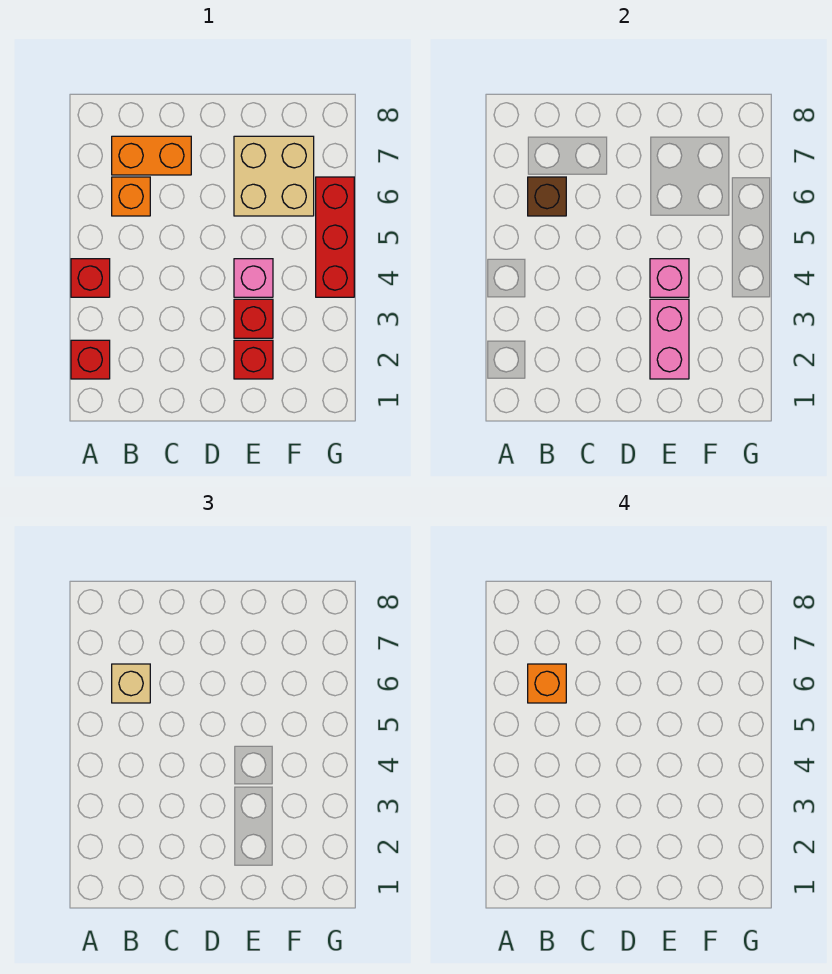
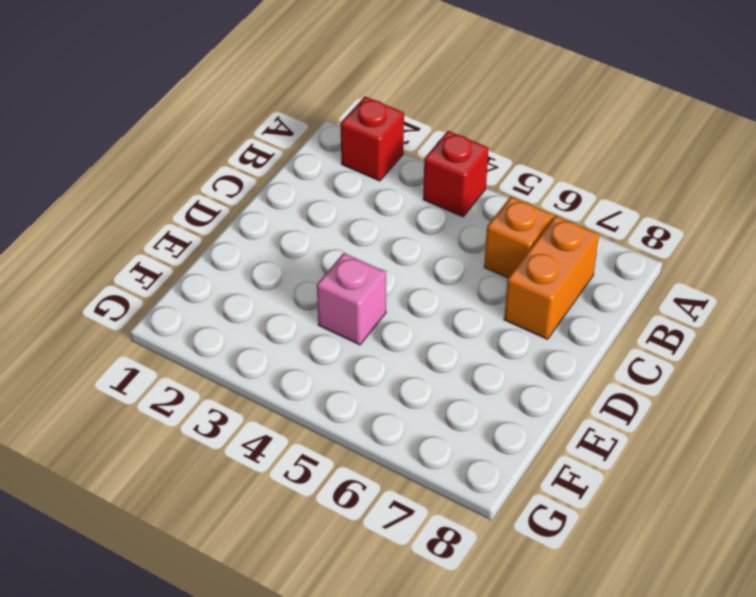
none -> red 1x1 brick [234,340,273,379]
none -> red 1x1 brick [234,299,273,338]
none -> tan 2x2 brick [234,136,314,216]

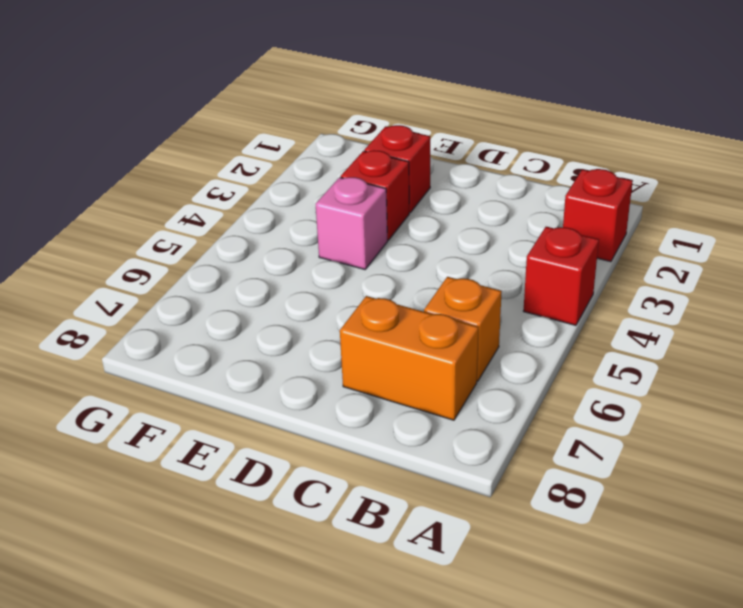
none -> tan 2x2 brick [234,136,314,216]
none -> red 1x3 brick [316,177,354,297]
none -> brown 1x1 brick [528,177,566,216]

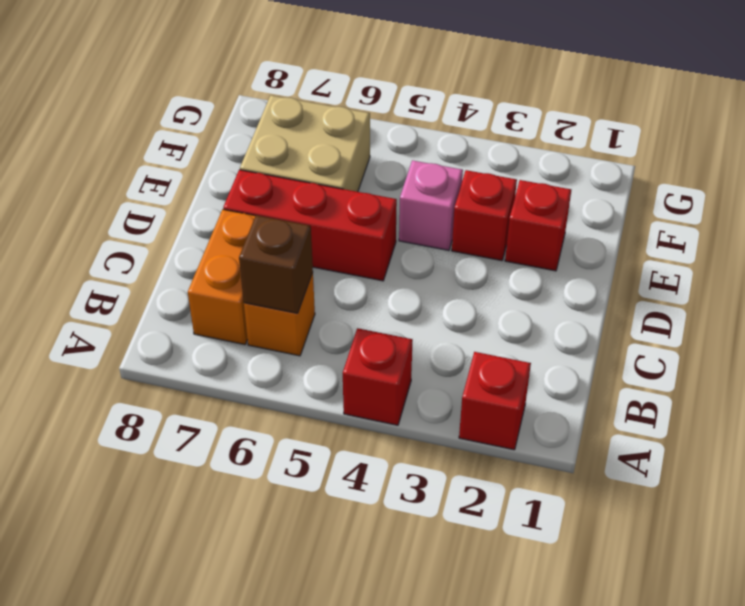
red 1x3 brick [223,170,397,281] -> red 1x3 brick moved to [316,177,354,297]
none -> pink 1x2 brick [650,299,689,379]
none -> pink 1x1 brick [650,259,689,297]
none -> tan 1x1 brick [112,664,150,703]

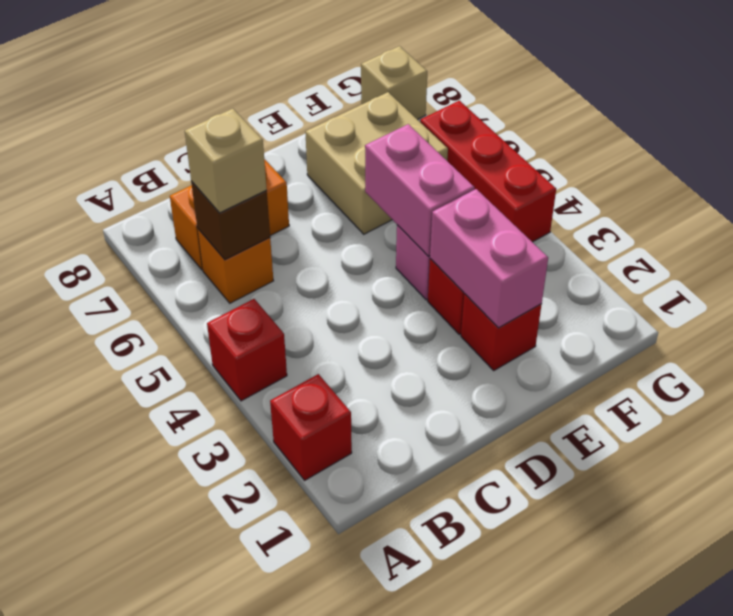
pink 1x2 brick [365,124,475,256] -> pink 1x1 brick [650,259,689,297]
tan 1x1 brick [361,46,427,120] -> none
none -> orange 1x1 brick [528,664,566,703]

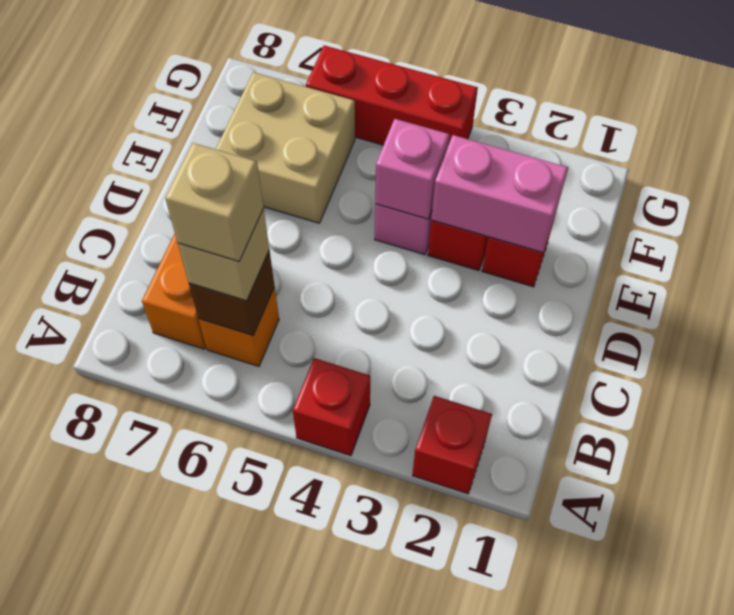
tan 1x1 brick [165,143,264,261] -> orange 1x1 brick [528,664,566,703]

